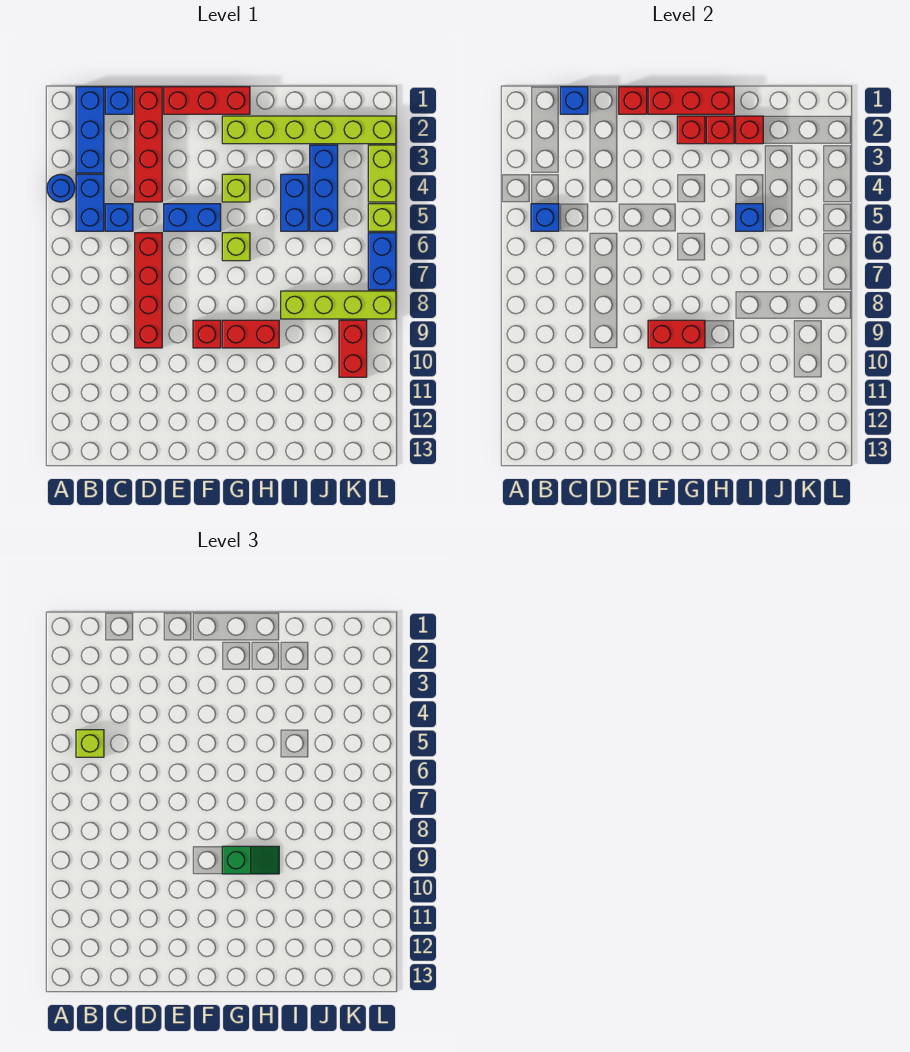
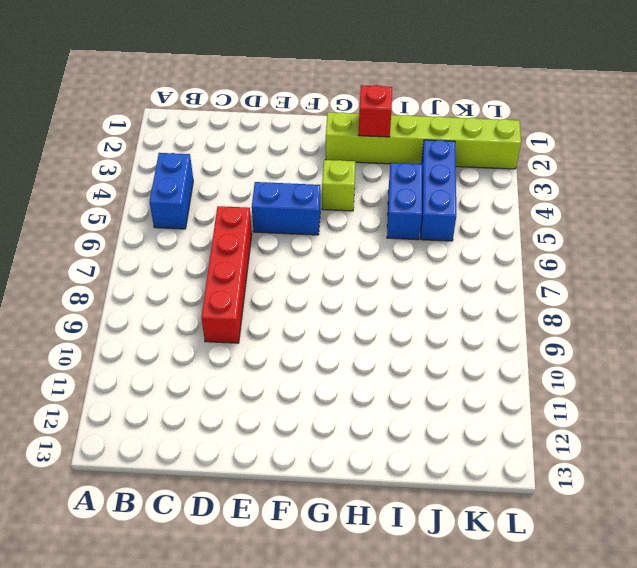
none -> blue 1x1 round brick [47,174,75,202]
none -> blue 1x3 brick [76,87,104,173]
none -> blue 1x1 brick [105,87,133,114]
none -> blue 1x1 brick [105,204,133,231]

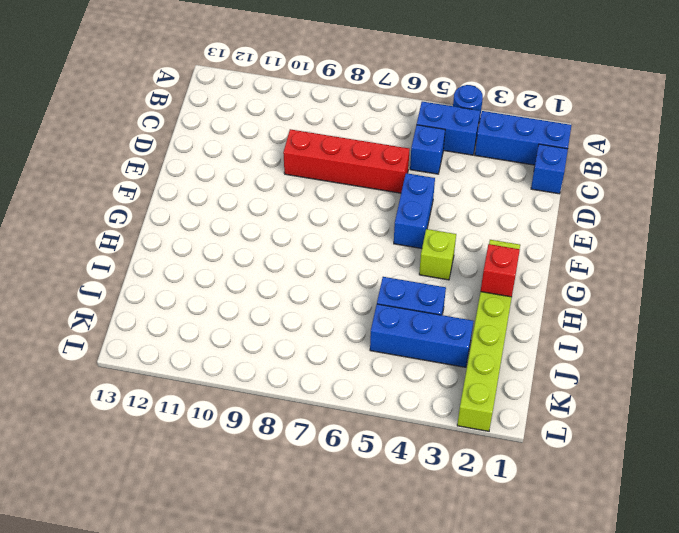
none -> red 1x4 brick [135,87,162,202]
none -> red 1x3 brick [164,87,250,114]
none -> red 1x1 brick [193,320,221,348]
none -> lime 1x1 brick [222,233,250,261]

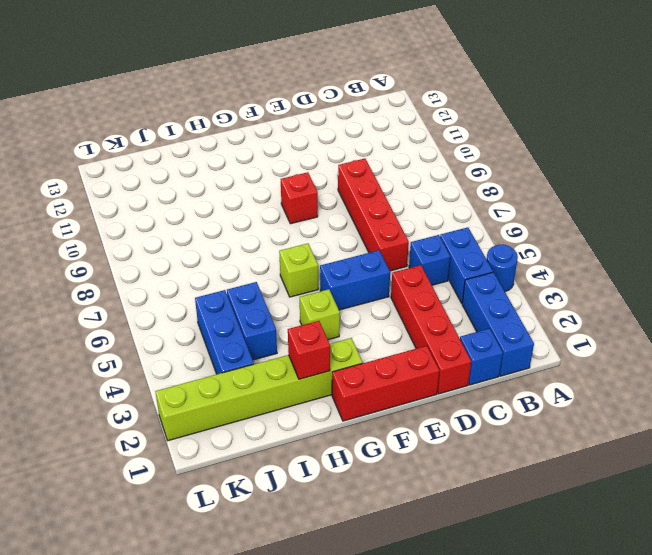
none -> red 1x2 brick [222,320,279,348]
none -> lime 1x4 brick [281,291,396,319]
none -> red 1x2 brick [339,320,367,377]
none -> lime 1x2 brick [368,145,396,202]

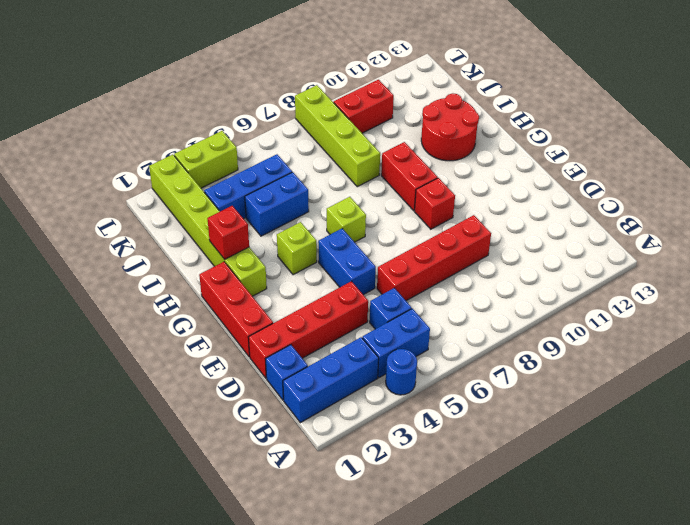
red 2x2 round brick [421,93,479,161] -> none
none -> lime 1x1 brick [368,204,396,231]
none -> blue 1x2 brick [368,233,396,290]
none -> blue 1x1 brick [531,204,559,231]
none -> blue 1x1 brick [560,87,588,114]

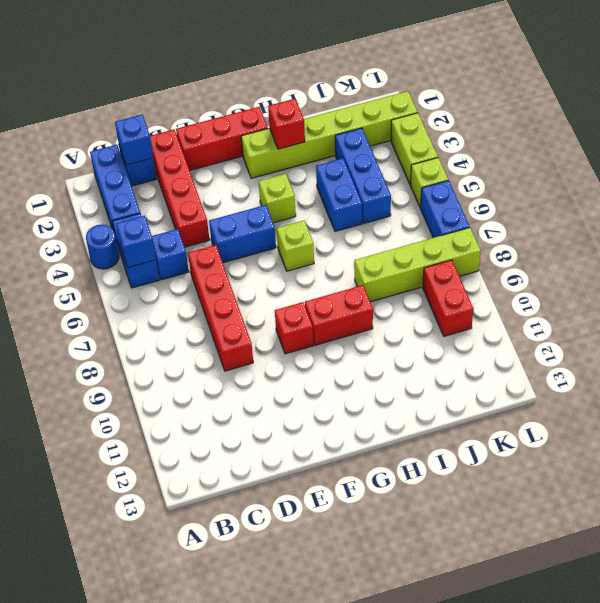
none -> red 1x1 brick [619,87,647,114]
none -> red 1x3 brick [648,87,734,114]
none -> red 1x2 brick [648,320,705,348]
none -> red 1x1 brick [677,116,705,144]

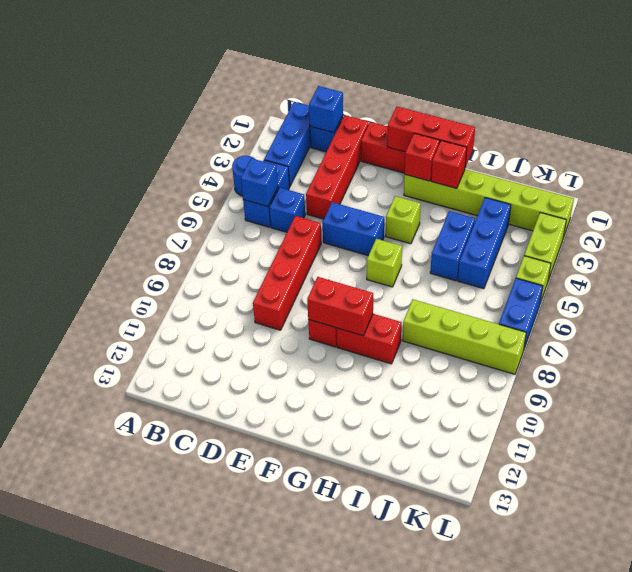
none -> red 1x2 brick [339,320,367,377]
none -> red 1x1 brick [619,87,647,114]
none -> red 1x1 brick [736,116,763,144]
none -> blue 1x1 brick [736,204,763,231]

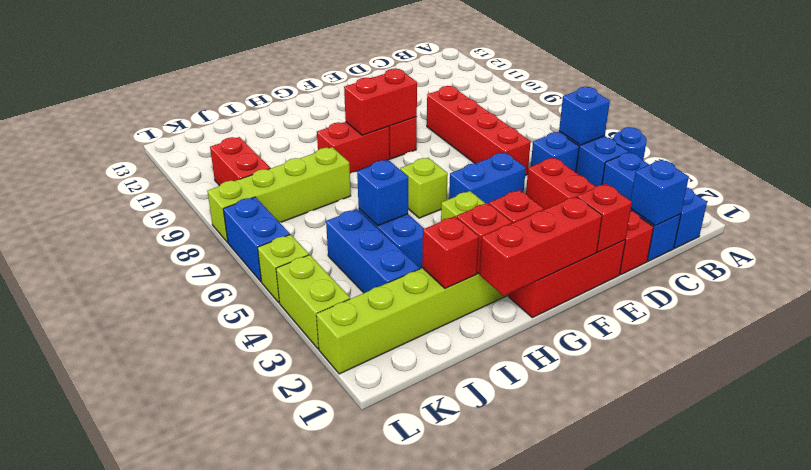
none -> lime 1x1 brick [76,730,104,757]
none -> green 1x2 slope [222,846,279,874]

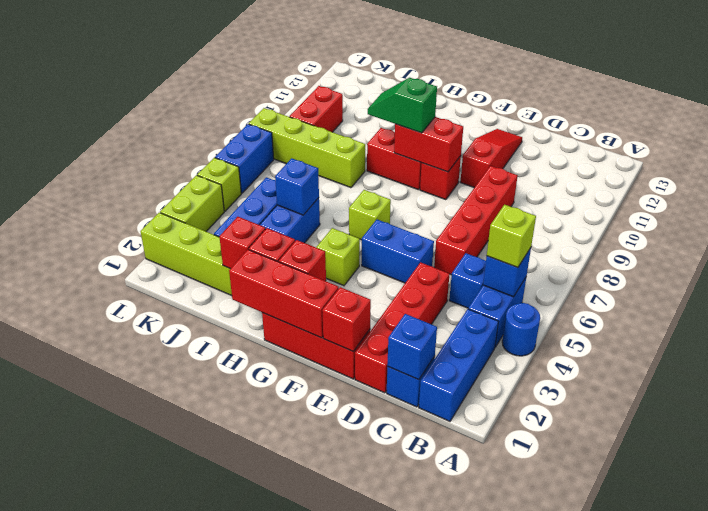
red 1x3 slope [460,129,522,188] -> none

